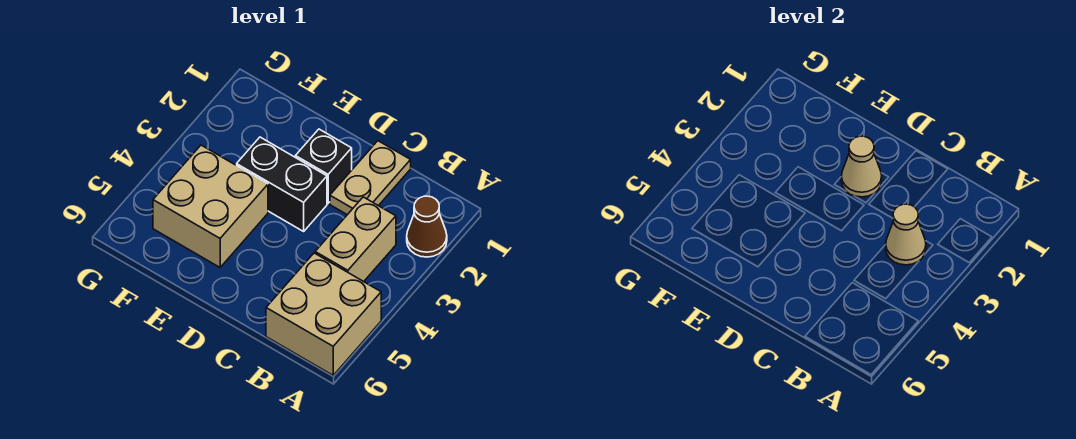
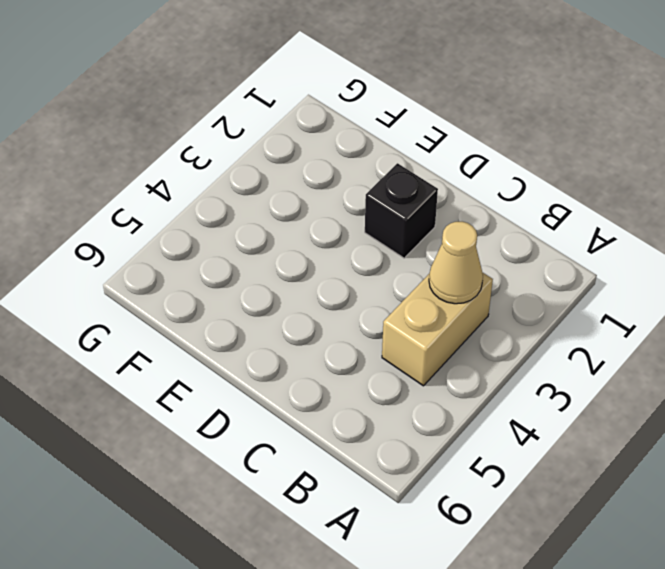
none -> brown 1x1 cone [407,196,447,257]
none -> tan 2x2 brick [266,253,381,375]

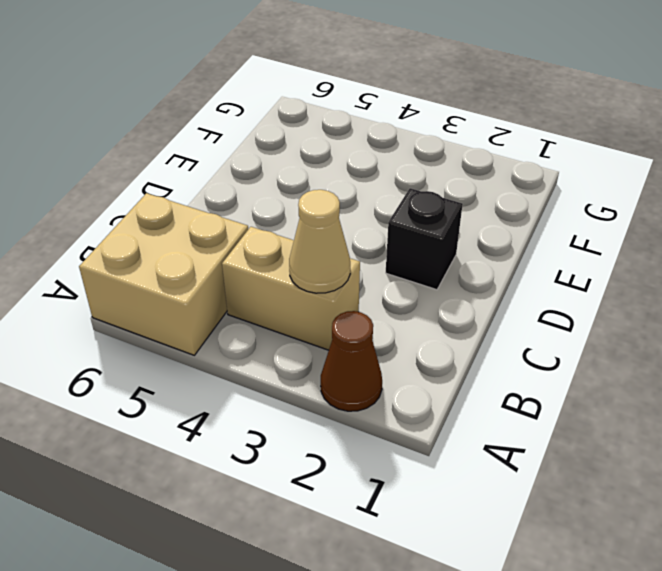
none -> tan 1x2 plate [330,141,411,215]
none -> black 1x2 brick [237,137,327,231]

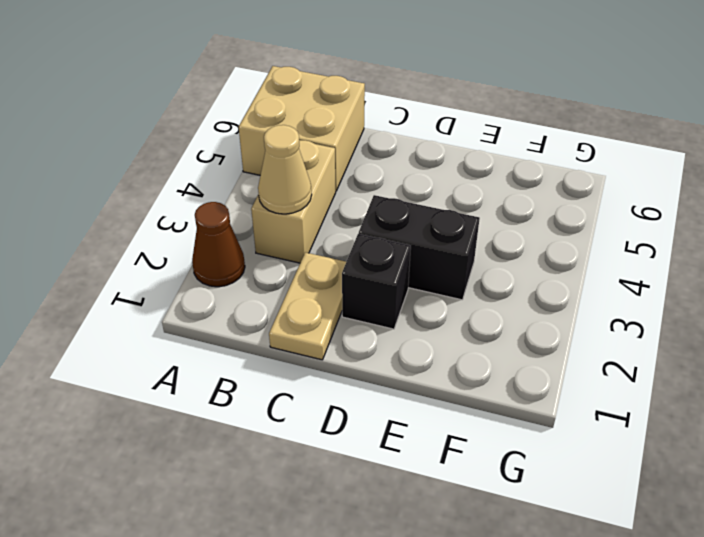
none -> tan 2x2 brick [153,145,268,267]
none -> tan 1x1 cone [841,136,882,197]

